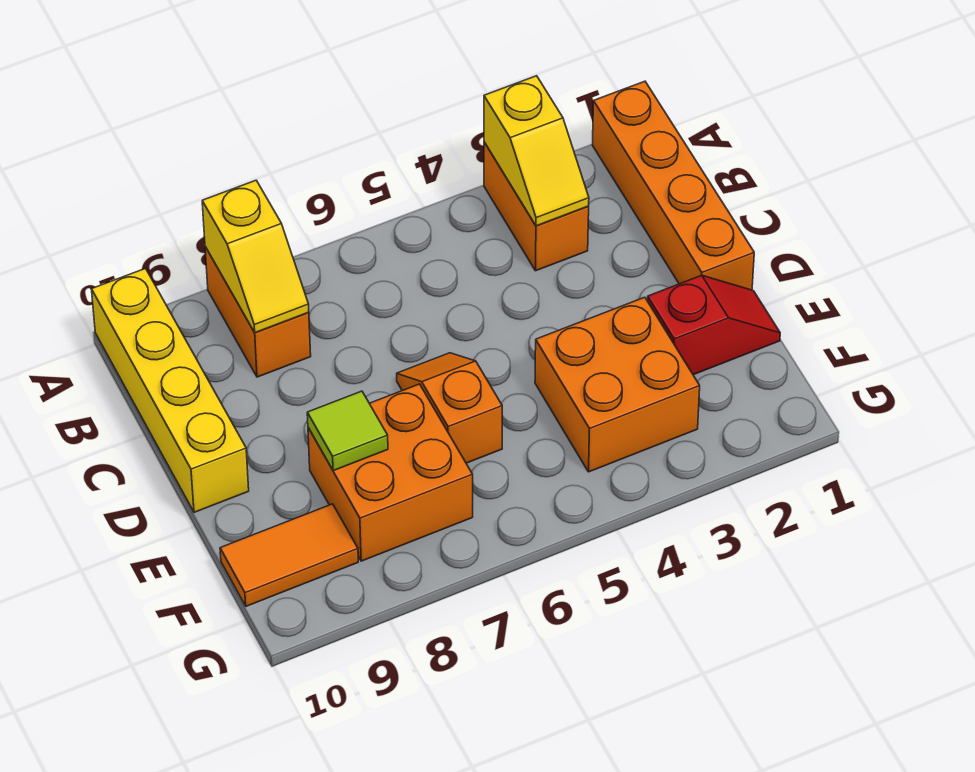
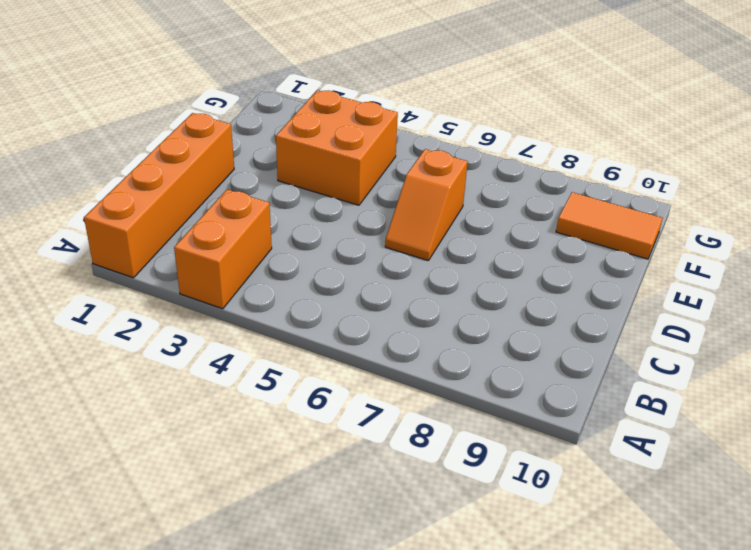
none -> orange 1x2 brick [205,247,311,377]
none -> yellow 1x4 brick [92,269,249,512]
none -> red 1x2 slope [647,275,780,375]

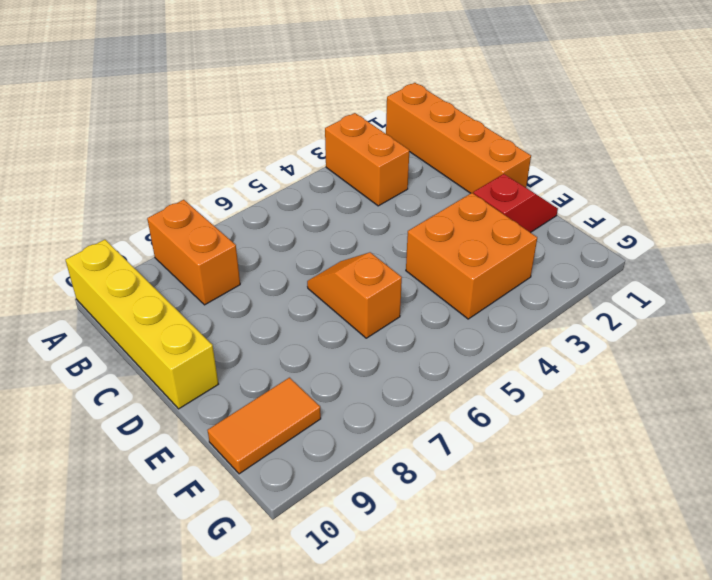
none -> orange 2x2 brick [308,384,473,561]
none -> yellow 1x2 slope [484,76,589,226]
none -> yellow 1x2 slope [202,180,309,333]

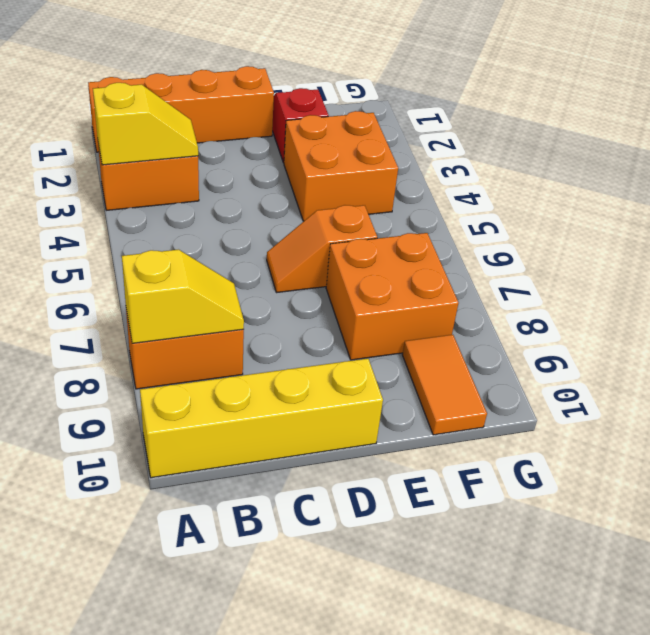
none -> lime 1x1 tile [307,391,388,471]

